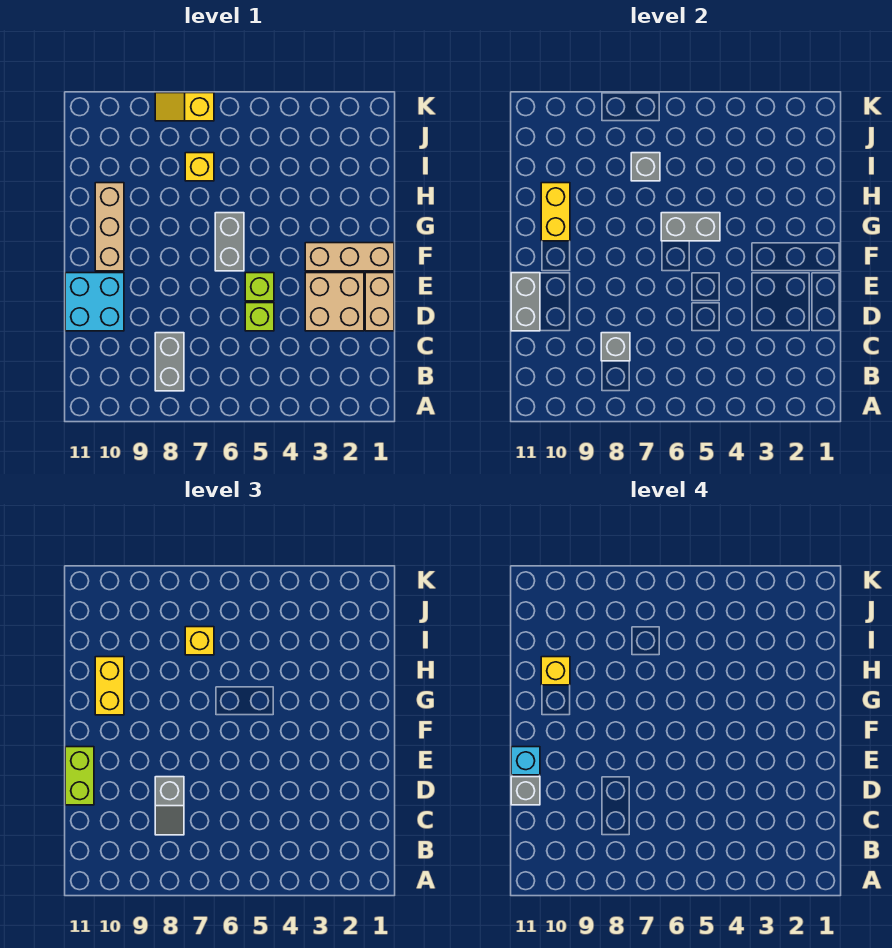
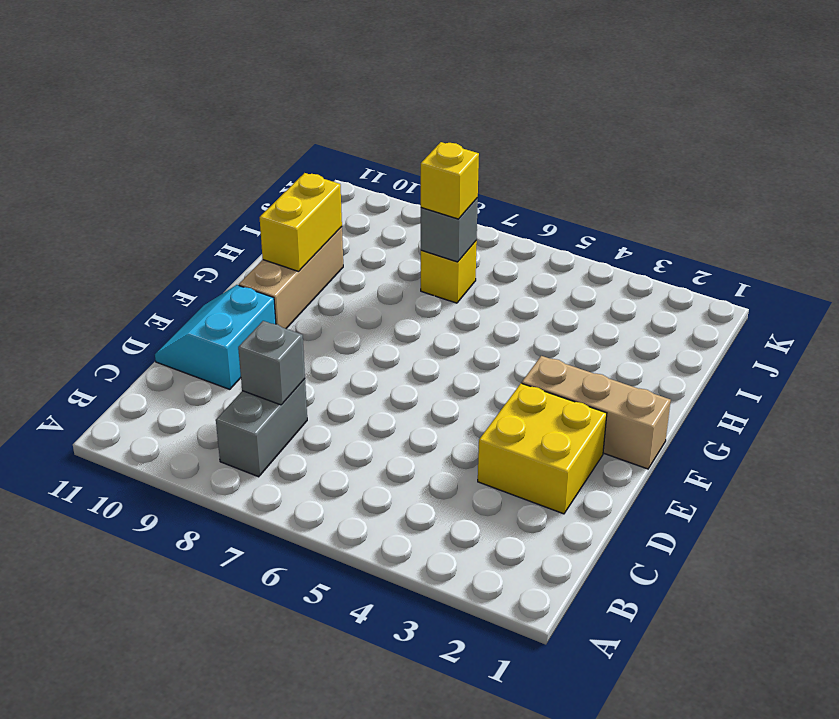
yellow 2x2 brick [478,383,607,514] -> tan 2x2 brick [305,273,364,331]
cyan 2x2 slope [155,285,276,389] -> cyan 2x2 brick [65,273,124,331]
none -> tan 1x2 brick [365,273,394,331]
none -> lime 1x1 brick [245,303,274,331]
none -> lime 1x1 brick [245,273,274,301]

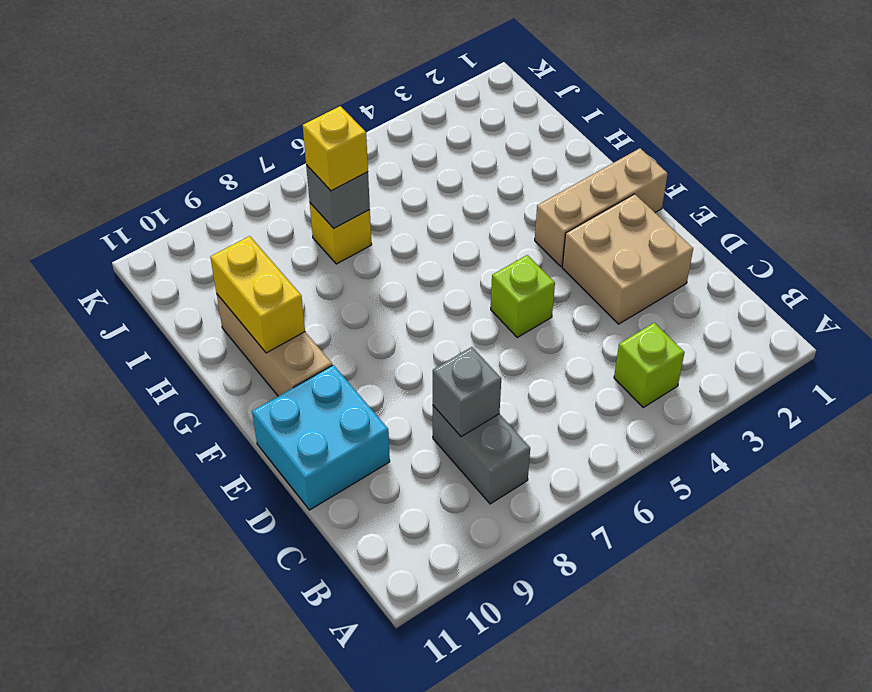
lime 1x1 brick [614,323,684,407] -> lime 1x1 brick moved to [245,303,274,331]
none -> tan 1x2 brick [365,273,394,331]
none -> grey 1x2 brick [215,213,244,271]
none -> yellow 1x2 slope [155,93,214,121]

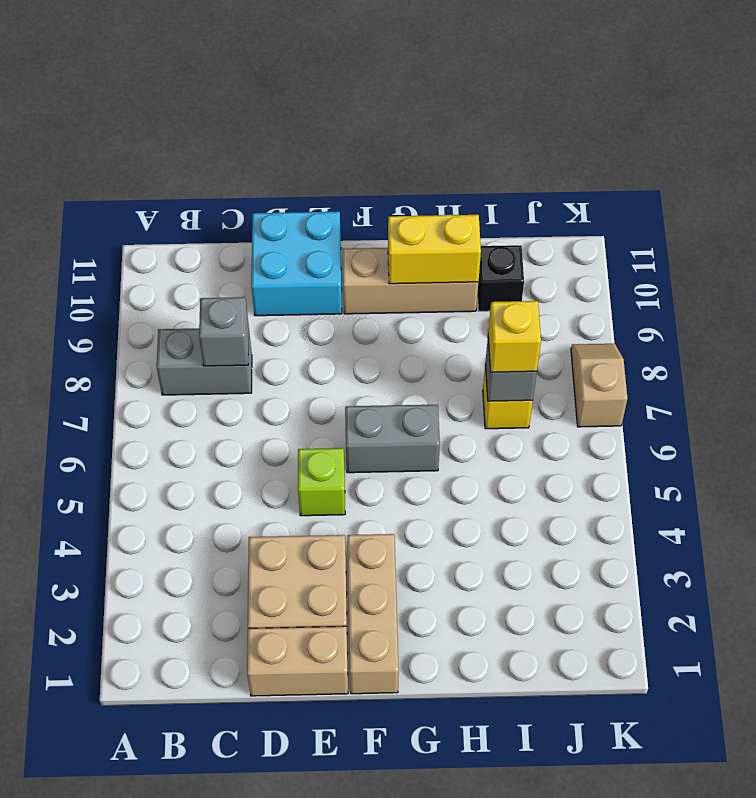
black 1x1 brick [477,245,524,311] -> none
tan 1x2 slope [571,344,628,427] -> yellow 1x2 slope [155,93,214,121]
none -> lime 1x1 brick [245,303,274,331]
none -> grey 1x2 brick [511,273,540,331]
none -> grey 1x2 brick [661,213,720,241]

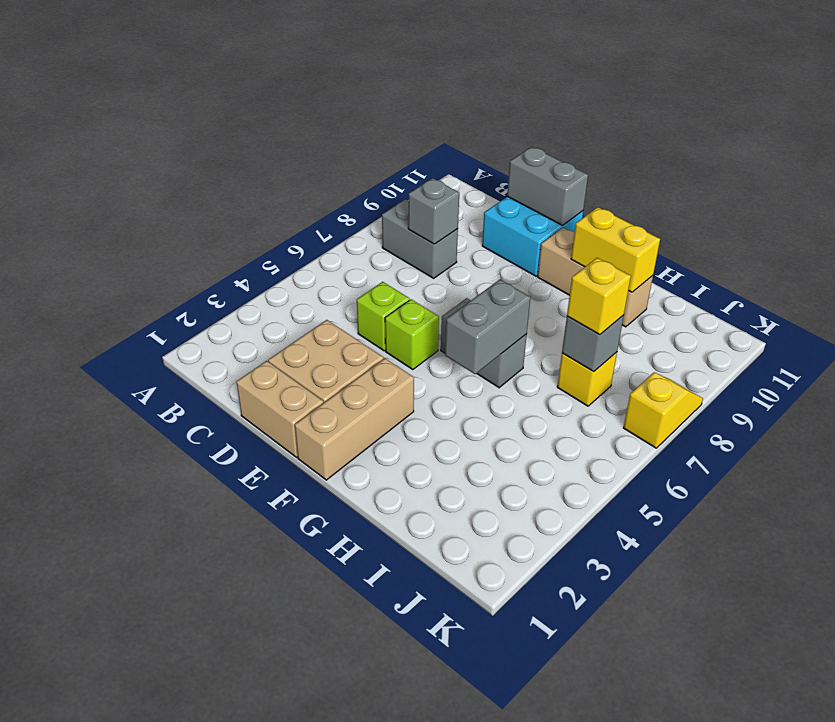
none -> grey 1x2 slope [155,777,184,835]
none -> lime 1x2 brick [65,747,94,805]
none -> yellow 1x2 brick [95,657,124,715]

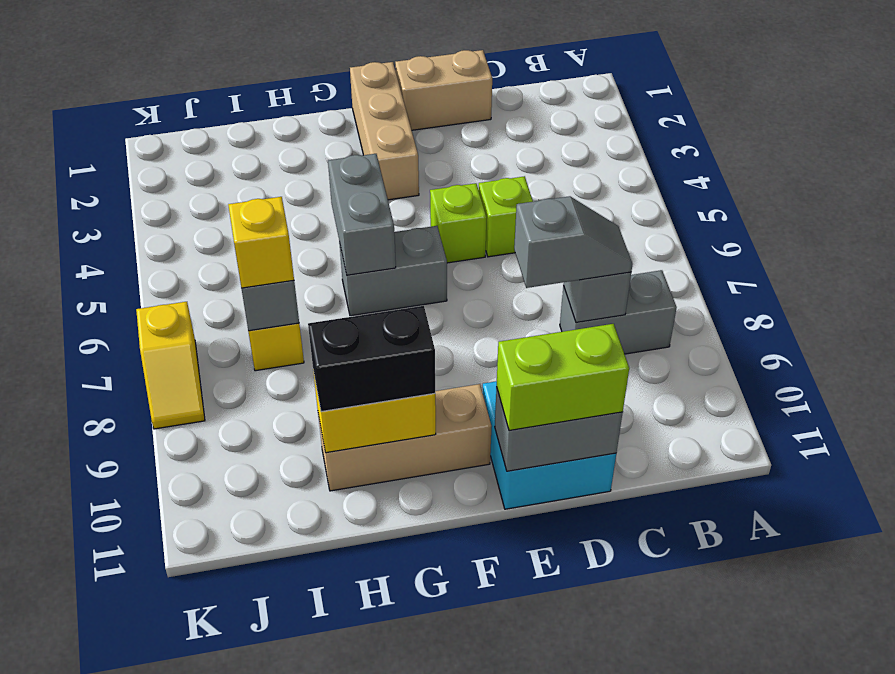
black 1x2 brick [308,306,435,412] -> yellow 1x2 brick [95,657,124,715]
none -> tan 2x2 brick [305,273,364,331]
none -> grey 1x1 brick [511,777,540,805]
none -> cyan 1x1 brick [511,747,540,775]

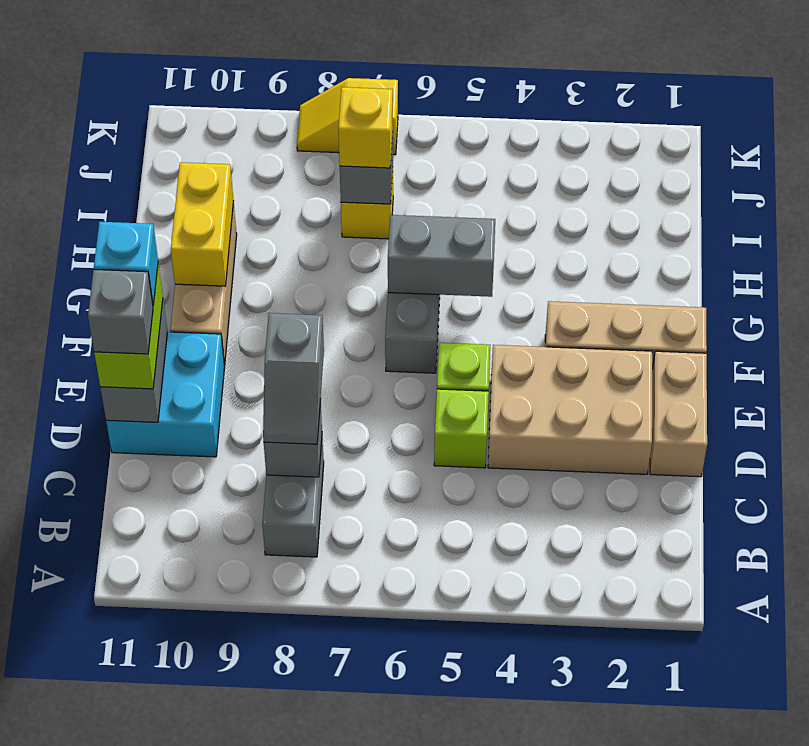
tan 2x3 brick [488,345,652,474] -> tan 2x2 brick [305,273,364,331]
none -> yellow 1x2 brick [95,657,124,715]
none -> yellow 1x1 brick [541,657,570,685]

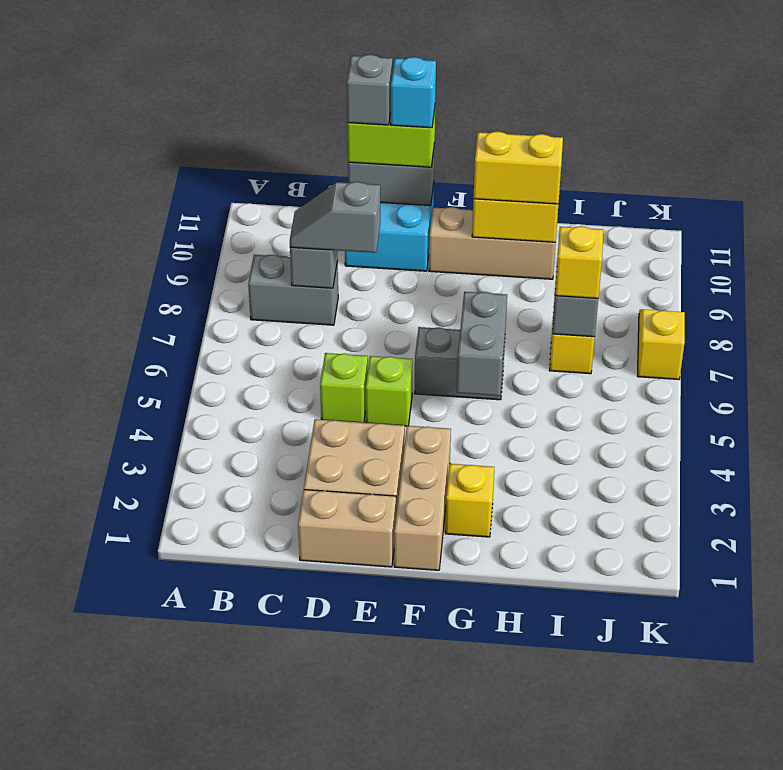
yellow 1x1 brick [445,464,494,537] -> yellow 1x1 brick moved to [541,657,570,685]

